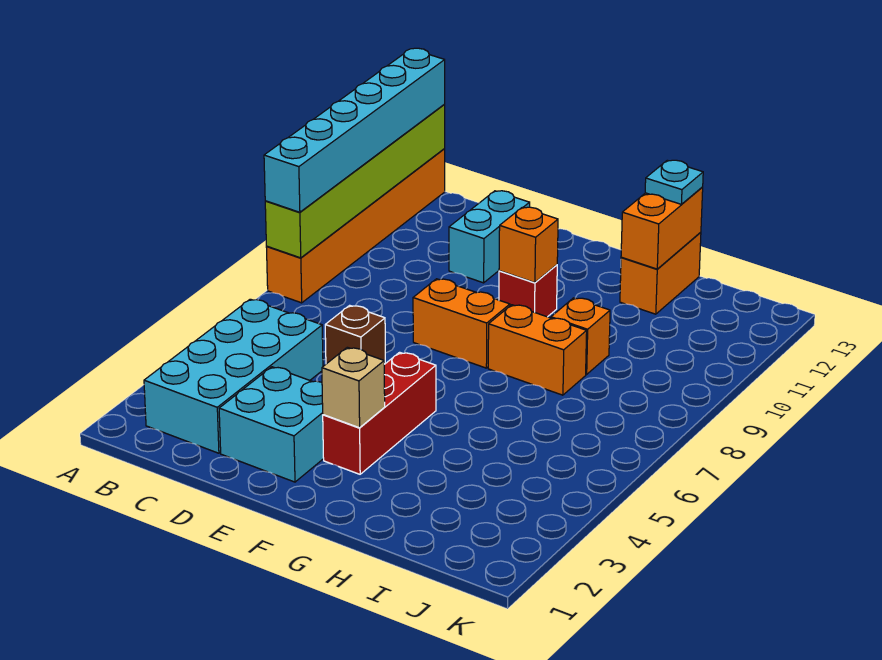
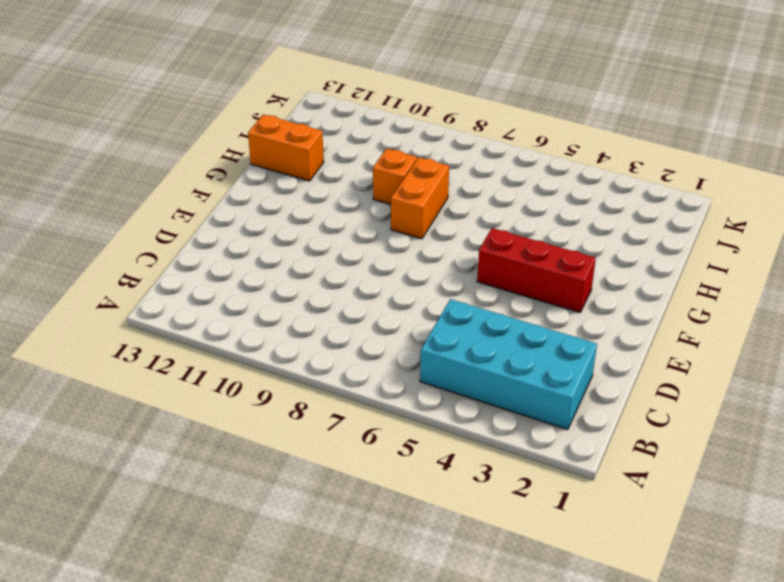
none -> orange 1x6 brick [266,149,445,303]
none -> cyan 2x2 brick [219,367,324,482]
none -> brown 1x1 brick [325,305,385,364]

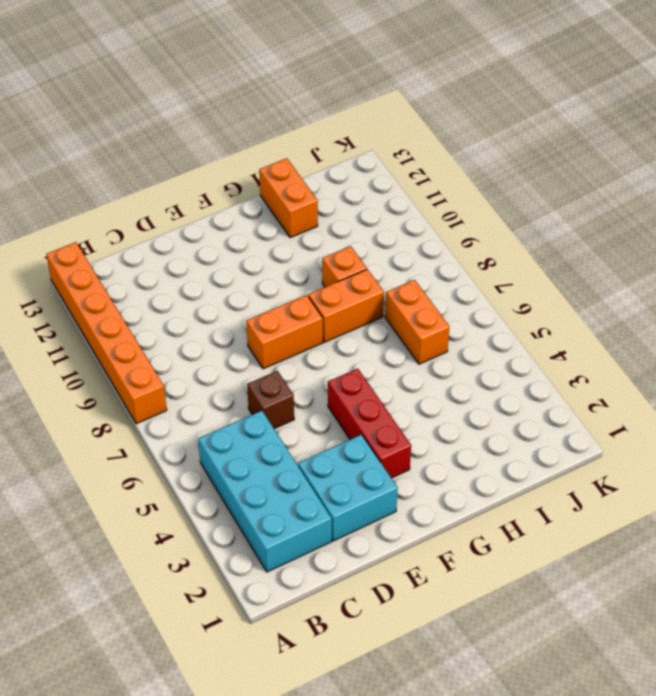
orange 1x2 brick [385,280,449,364] -> orange 1x2 brick moved to [621,187,703,269]
none -> cyan 1x2 brick [449,191,530,283]
none -> red 1x1 brick [499,265,557,317]
none -> lime 1x6 brick [265,105,445,258]

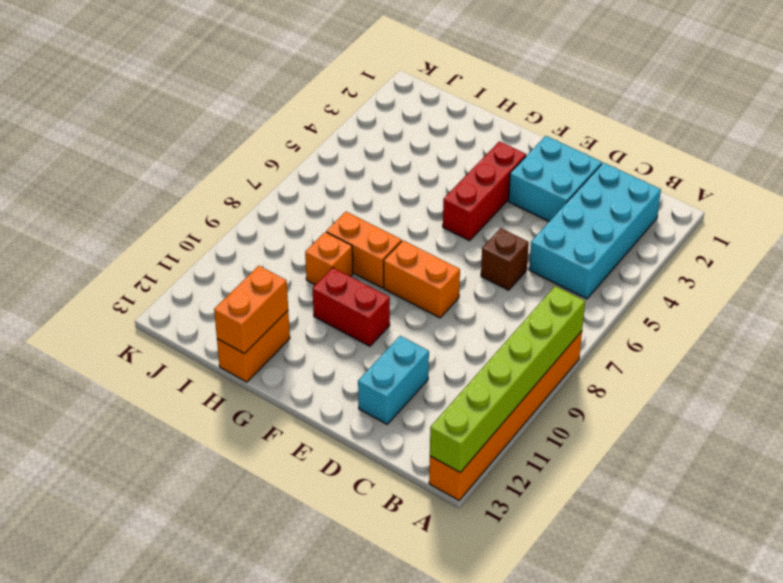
red 1x2 brick [313,268,390,346] -> red 1x1 brick [499,265,557,317]
none -> tan 1x1 brick [322,347,385,428]
none -> orange 1x1 brick [499,207,558,283]
none -> cyan 1x6 brick [264,48,445,212]

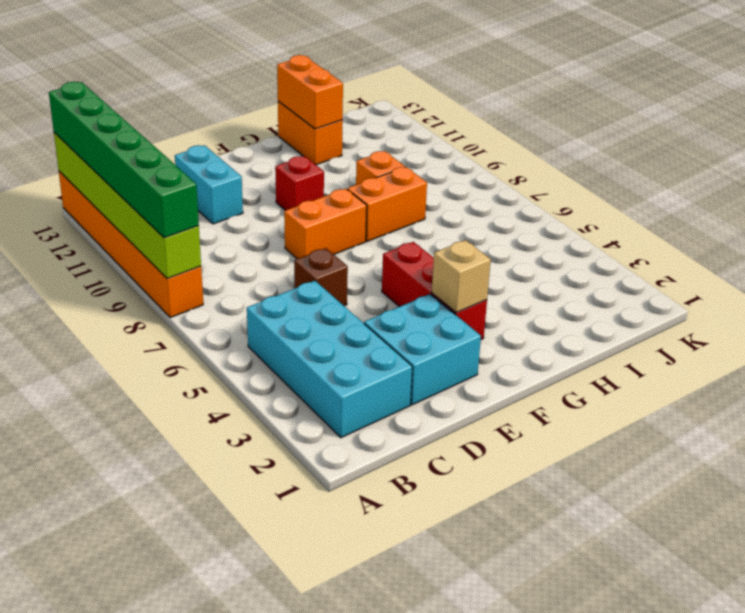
green 1x6 brick [49,82,199,238] -> cyan 1x6 brick [264,48,445,212]
none -> orange 1x1 brick [499,207,558,283]
none -> cyan 1x1 plate [645,160,703,204]

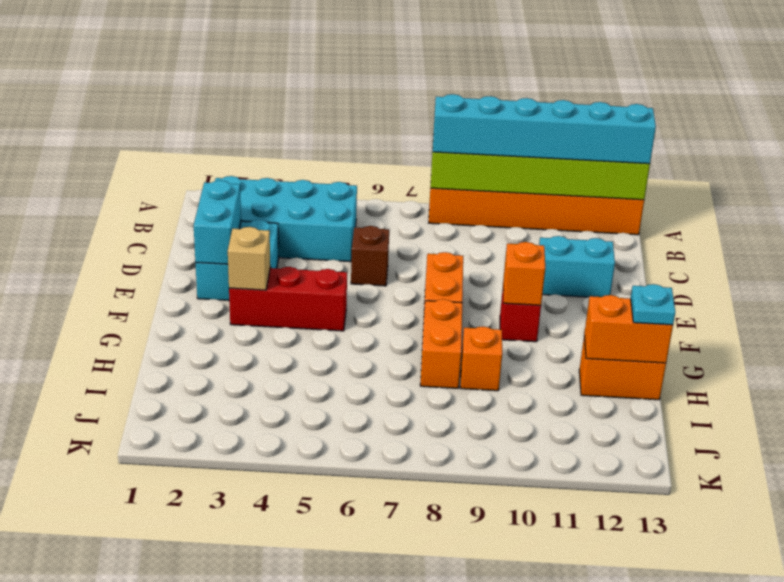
cyan 1x2 brick [194,180,241,264] -> none

